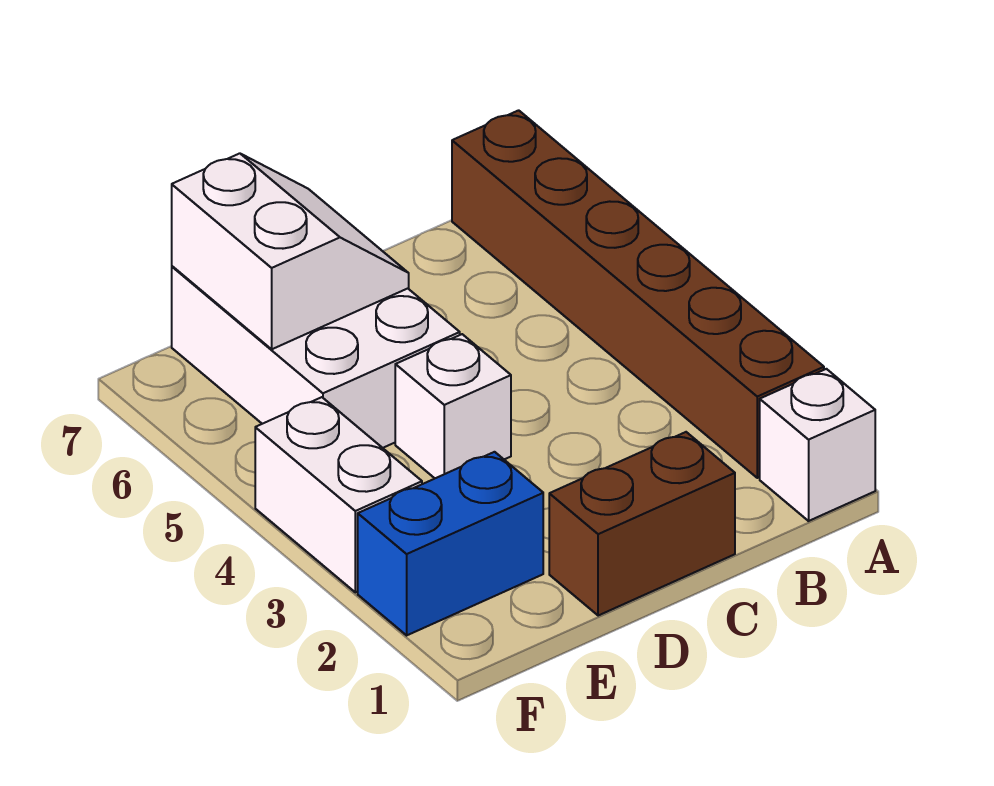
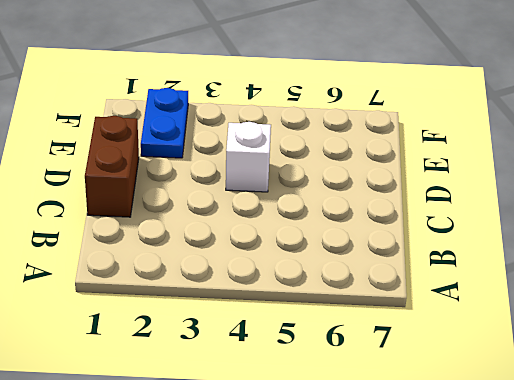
blue 1x2 plate [141,88,188,158] -> blue 1x2 brick [358,452,543,635]
none -> white 1x1 brick [760,369,875,521]
none -> brown 1x6 brick [452,110,824,478]

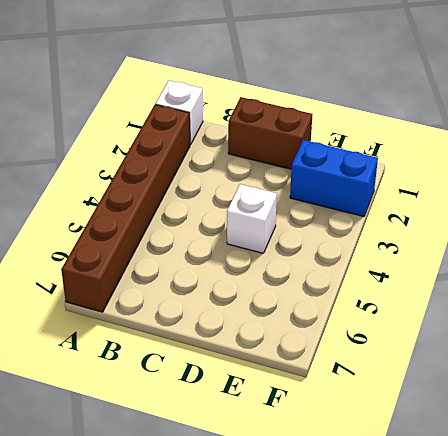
none -> white 2x3 brick [172,266,460,448]
none -> white 1x2 brick [255,397,422,592]

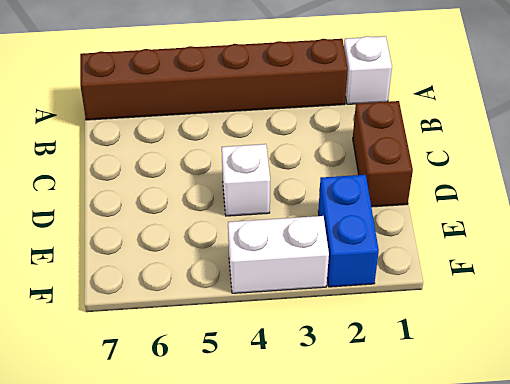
none -> white 2x3 brick [172,266,460,448]
none -> white 2x2 slope [172,153,409,349]

